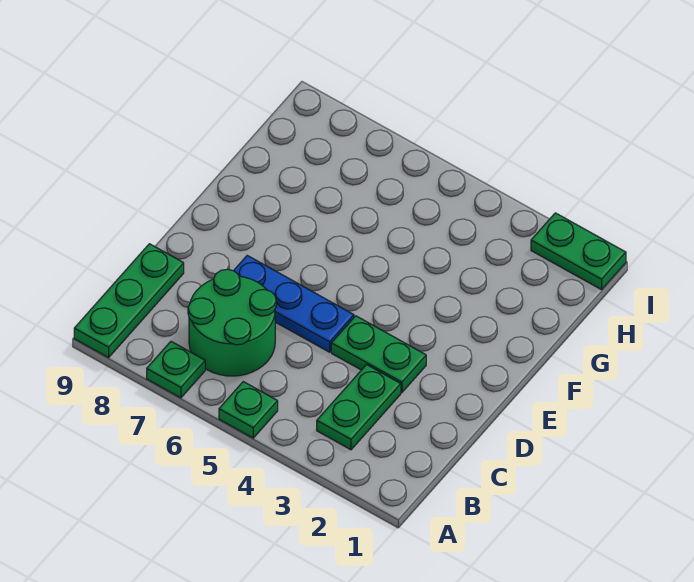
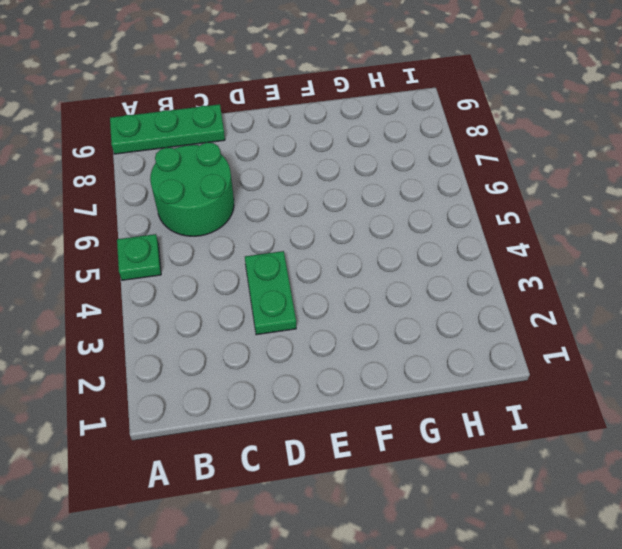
none -> green 1x1 plate [147,342,205,398]
none -> green 1x2 plate [317,365,401,450]

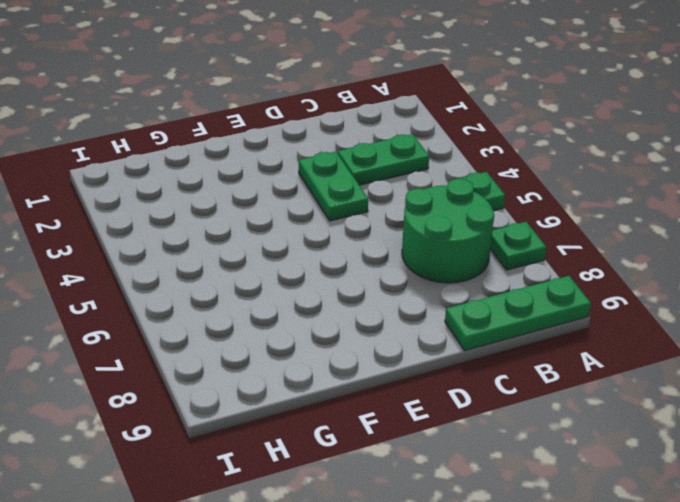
none -> blue 1x3 plate [234,255,354,352]
none -> green 1x2 plate [531,213,626,290]

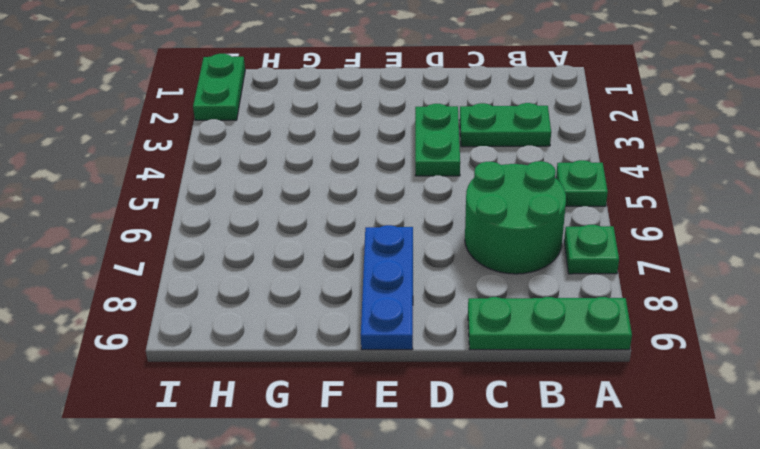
blue 1x3 plate [361,225,413,350] -> blue 1x3 plate moved to [234,255,354,352]

